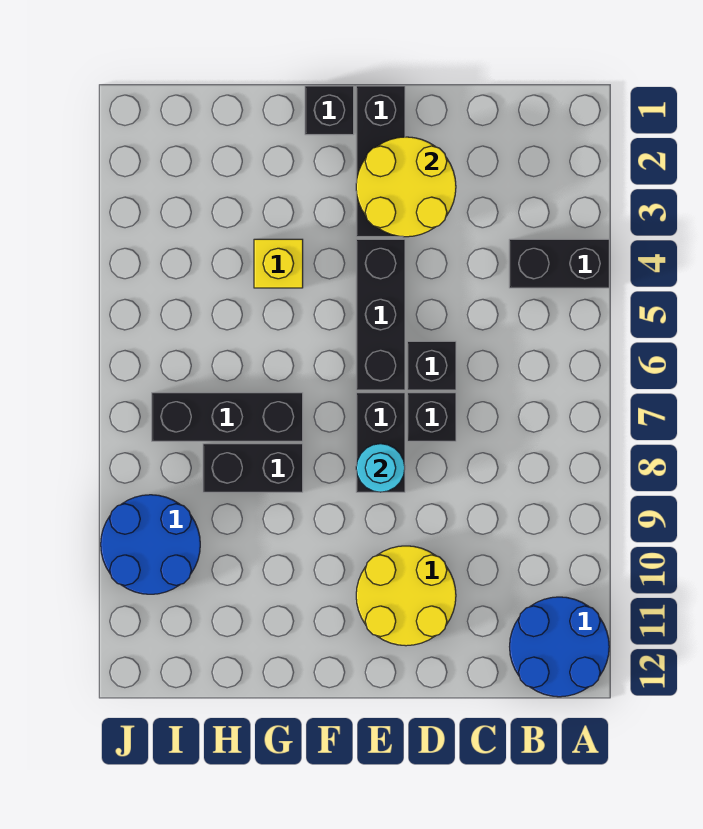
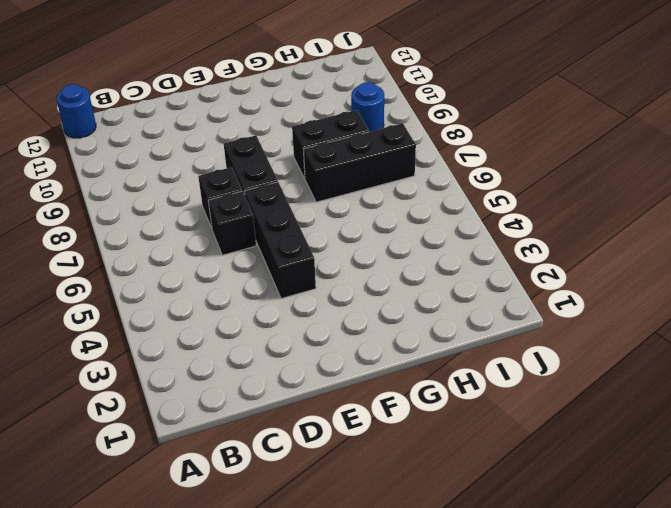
blue 1x1 round brick [56,84,96,138] -> blue 2x2 round brick [510,597,609,697]
blue 1x1 round brick [351,82,384,132] -> blue 2x2 round brick [101,495,200,594]
none -> black 1x2 brick [509,239,609,288]
none -> yellow 2x2 round brick [356,546,456,646]
none -> black 1x3 brick [356,86,405,237]

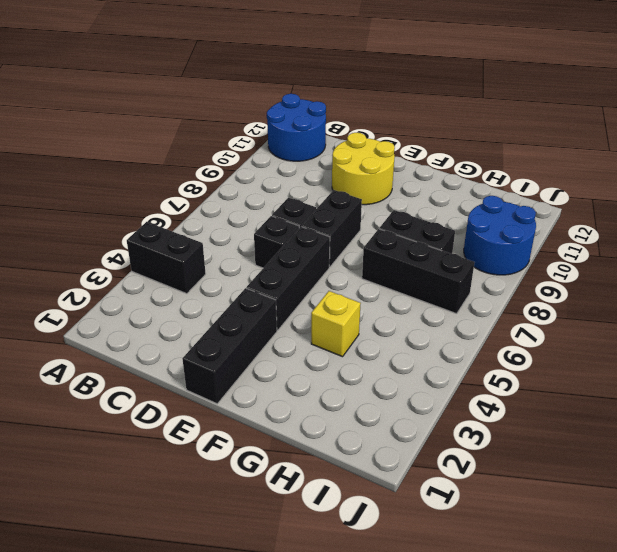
none -> black 1x1 brick [305,86,354,135]
none -> yellow 2x2 round brick [356,137,456,237]
none -> cyan 1x1 round brick [356,444,405,492]

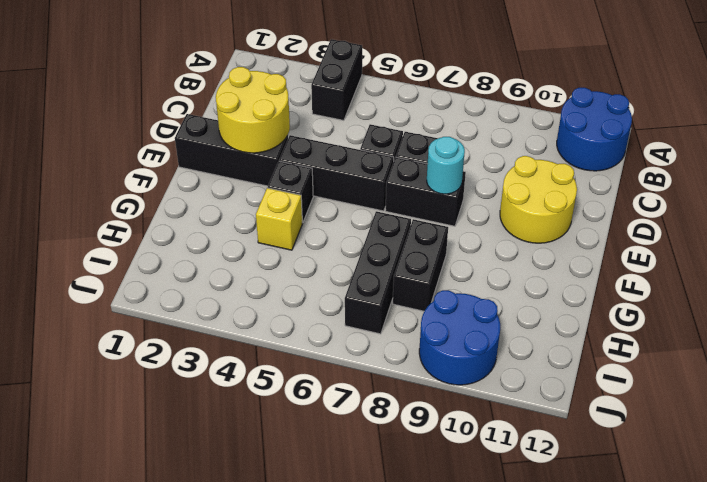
black 1x1 brick [268,161,313,223] -> black 1x1 brick moved to [305,86,354,135]

